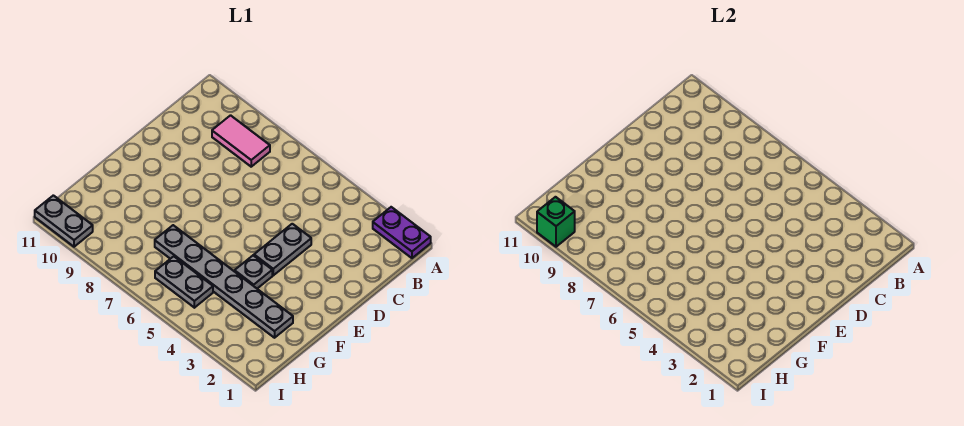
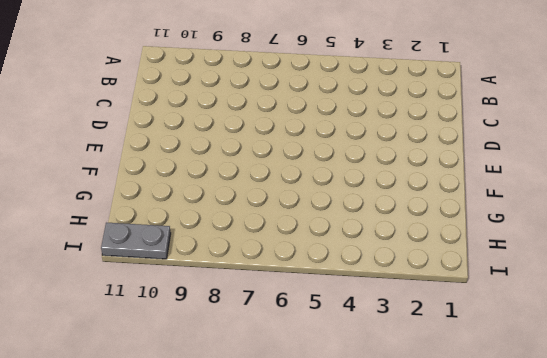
none -> purple 1x2 plate [373,207,431,258]
none -> pink 1x2 tile [212,115,270,167]

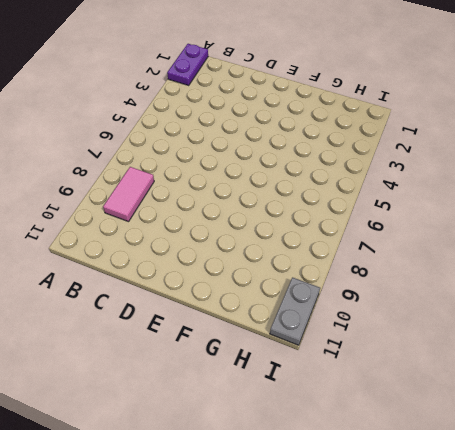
none -> grey 1x2 plate [254,224,311,275]
none -> grey 1x1 plate [235,255,272,289]

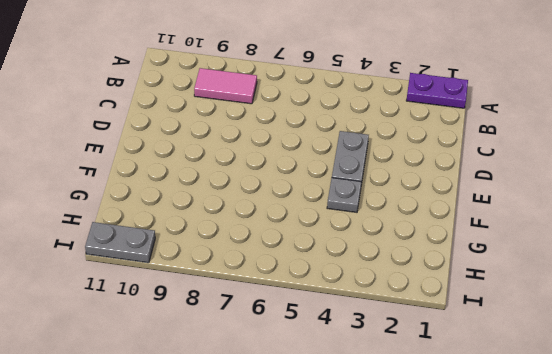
none -> grey 1x6 plate [155,225,293,338]
none -> grey 1x2 plate [155,256,213,308]

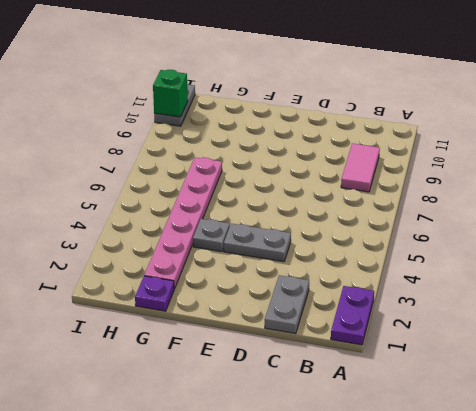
grey 1x2 plate [265,275,309,334] -> grey 1x2 plate moved to [155,256,213,308]
purple 1x1 plate [135,276,174,311] -> none
pink 1x6 plate [144,158,222,289] -> grey 1x6 plate [155,225,293,338]

